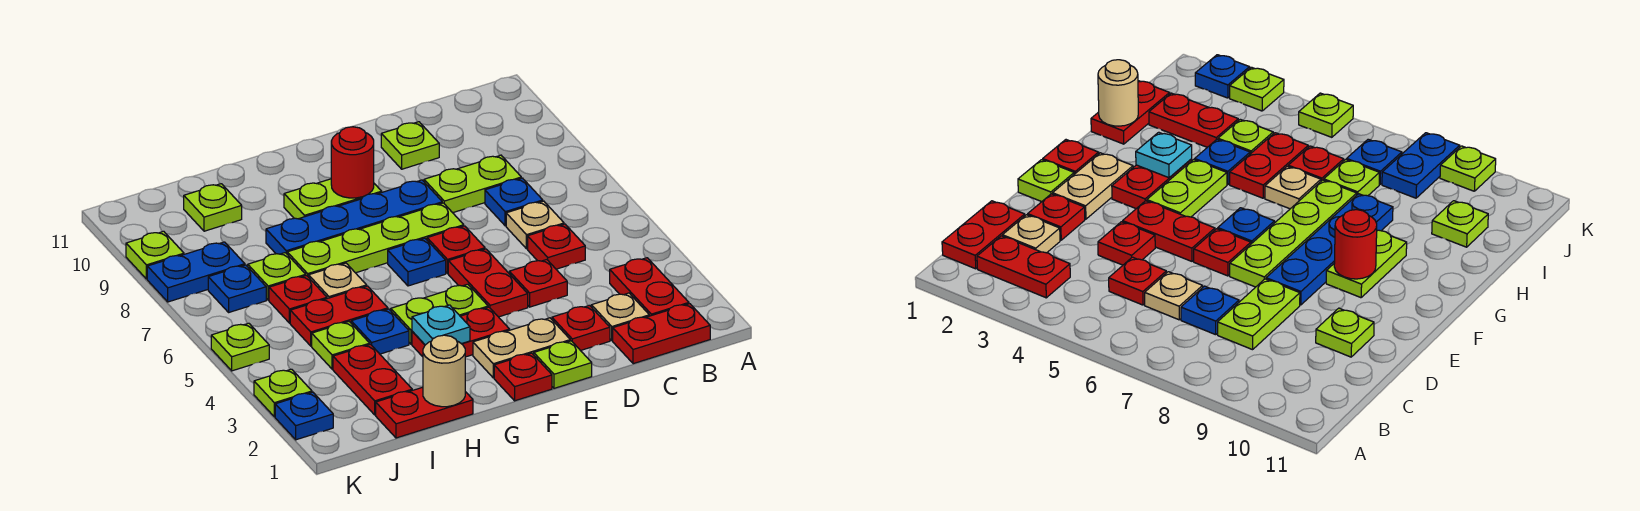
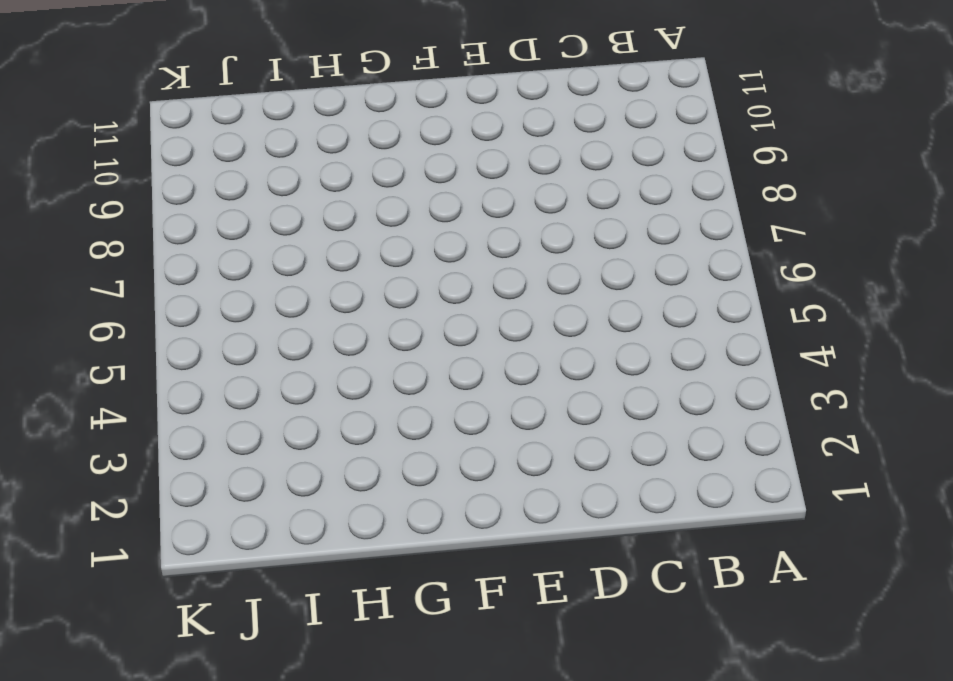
none -> red 1x2 plate [613,304,710,364]
none -> red 1x2 plate [610,258,689,316]
none -> tan 1x1 plate [591,293,649,341]
none -> red 1x1 plate [528,224,585,269]

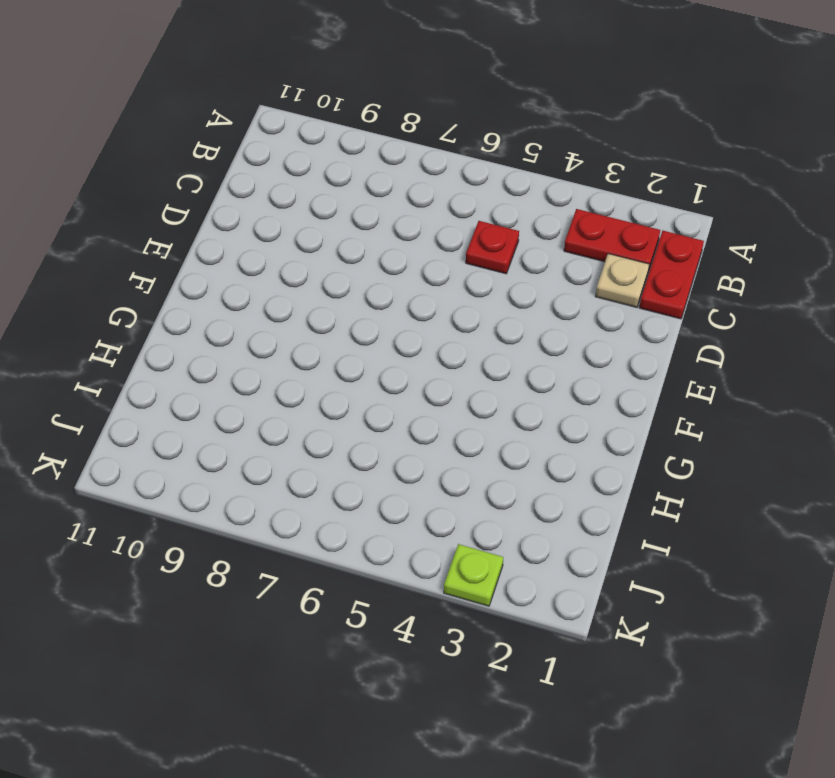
none -> tan 1x1 plate [506,201,564,249]
none -> blue 1x1 plate [485,178,543,226]
none -> lime 1x2 plate [424,155,521,213]
none -> red 1x1 plate [552,305,610,351]

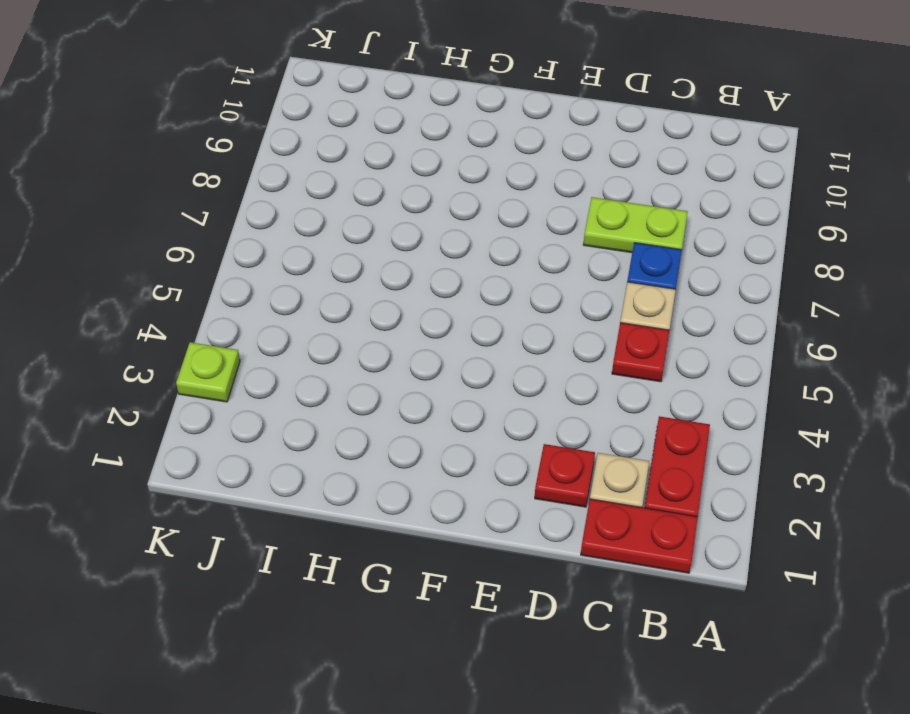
none -> red 1x1 plate [509,260,567,307]
none -> lime 1x1 plate [381,122,439,169]
none -> lime 1x1 plate [534,341,592,388]
none -> tan 1x2 plate [473,318,570,378]

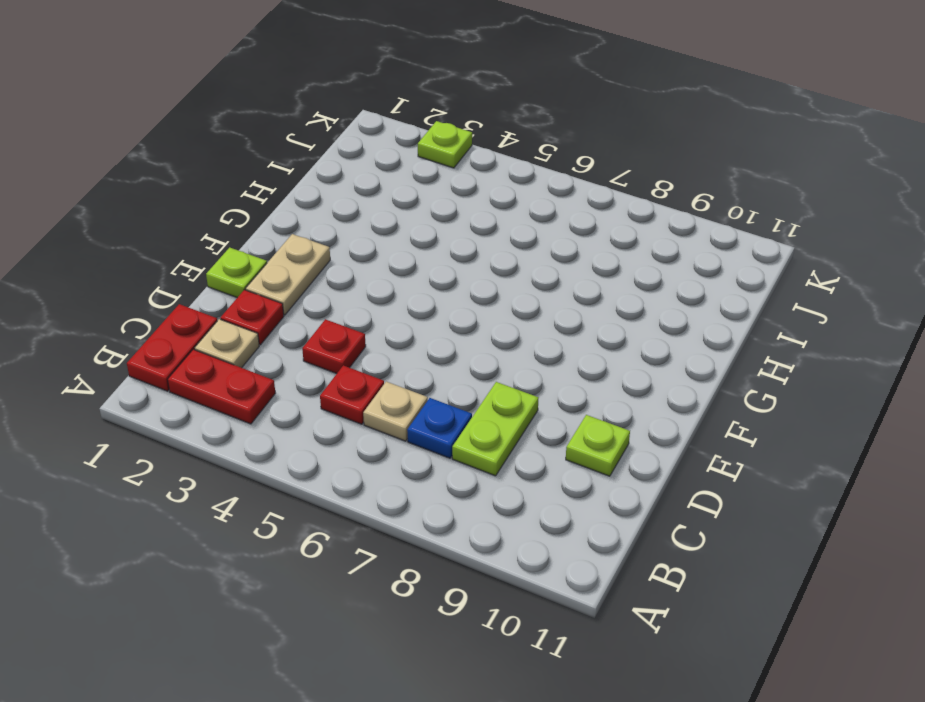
none -> red 1x2 plate [448,249,528,317]
none -> red 1x1 plate [427,226,485,274]
none -> lime 1x4 plate [287,203,464,277]
none -> blue 1x4 plate [266,180,442,254]

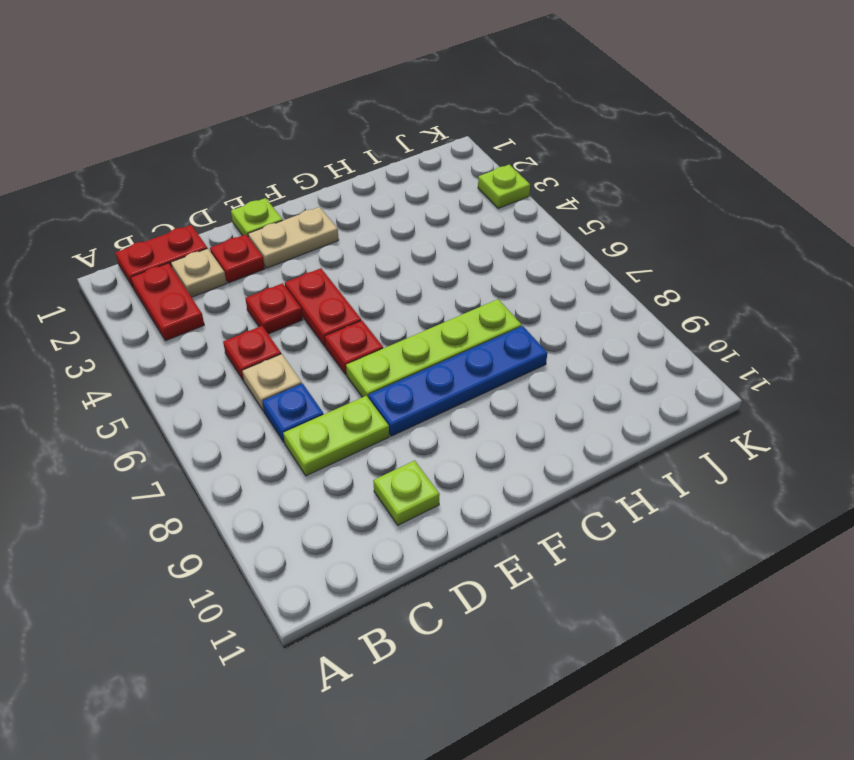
none -> red 1x1 plate [494,353,552,401]
none -> red 1x2 plate [412,307,510,357]
none -> lime 1x2 plate [391,284,488,344]
none -> blue 1x1 plate [388,238,446,286]

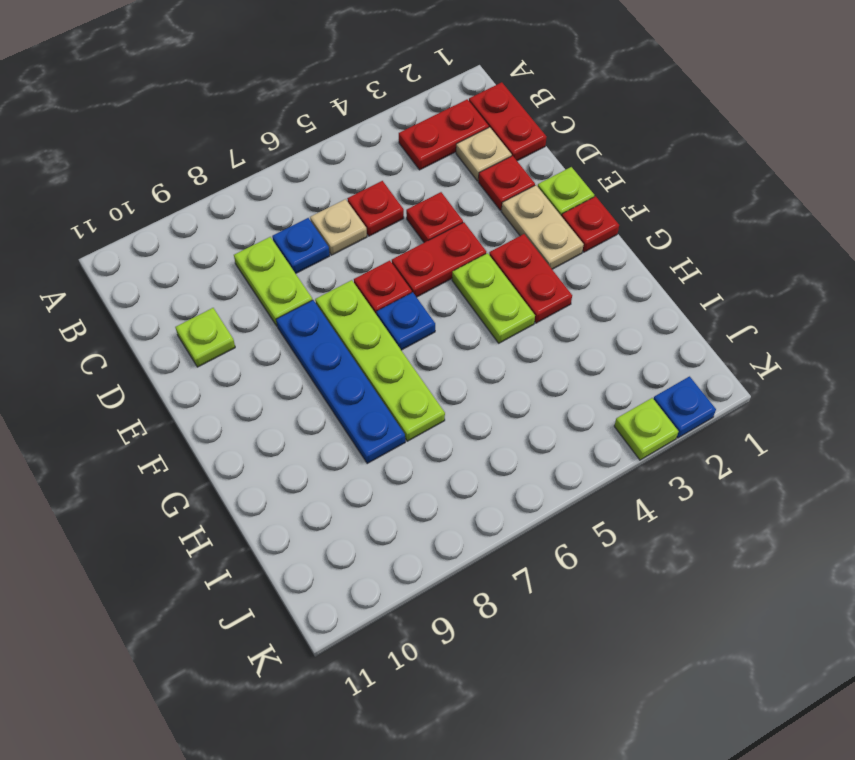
none -> lime 1x2 plate [284,179,382,219]
none -> red 1x2 plate [376,387,473,438]
none -> blue 1x1 plate [351,309,409,354]
none -> red 1x2 plate [290,286,388,346]

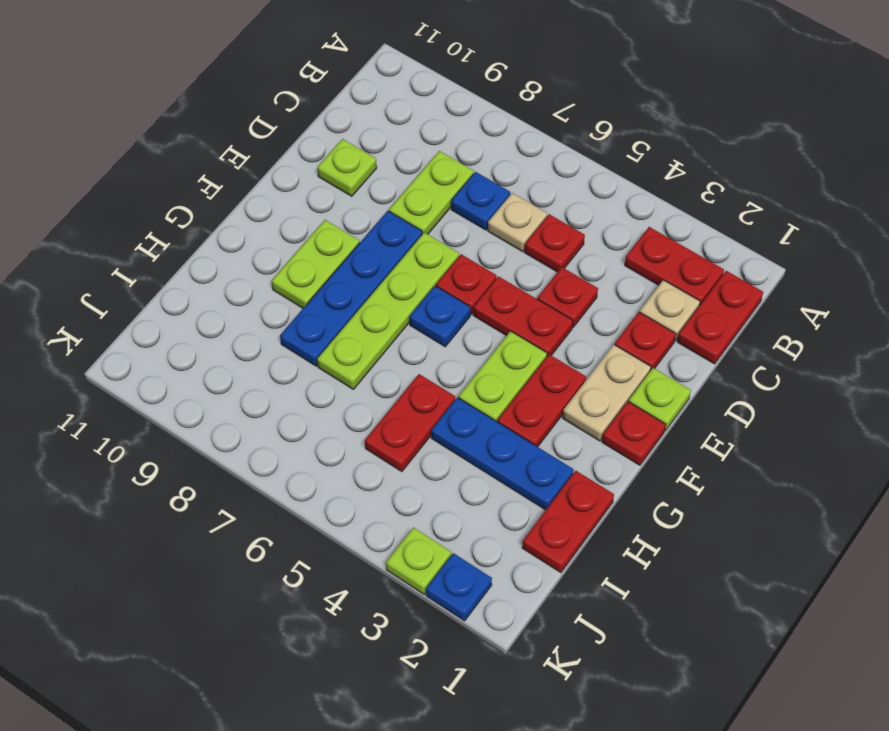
blue 1x3 plate [431,398,574,510] -> blue 1x1 plate [351,309,409,354]
none -> tan 1x1 plate [309,263,367,299]
none -> red 1x2 plate [333,344,412,415]
none -> lime 1x1 plate [312,322,370,369]
none -> red 1x1 plate [269,276,327,323]

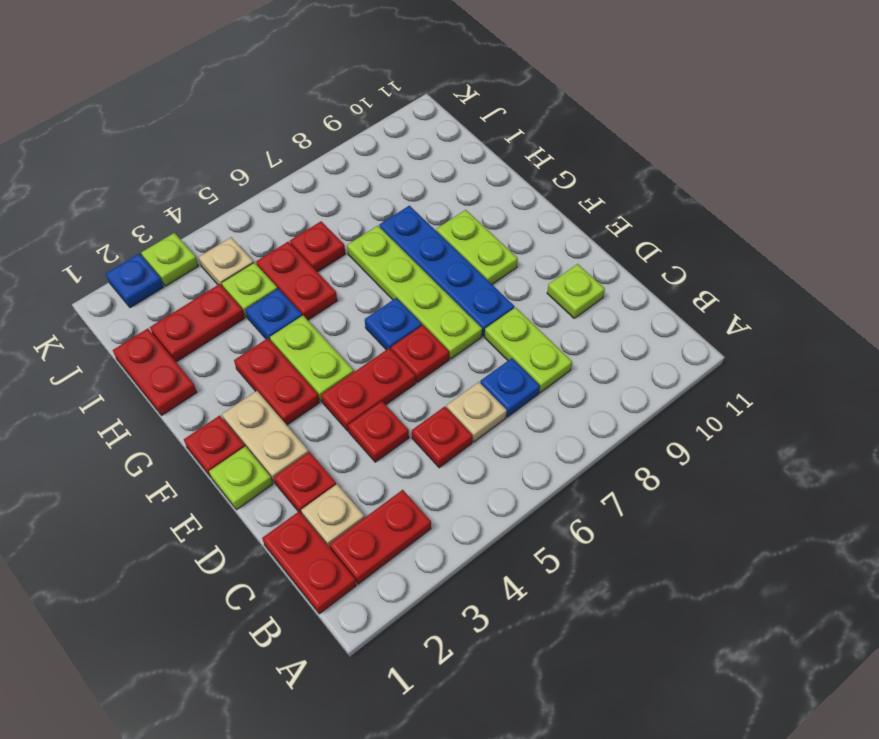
tan 1x1 plate [199,237,254,286] -> tan 1x1 plate moved to [309,263,367,299]
none -> lime 1x1 plate [248,253,306,300]
none -> lime 1x1 plate [184,184,242,231]
none -> blue 1x1 plate [208,265,266,312]
none -> blue 1x2 plate [147,242,245,302]

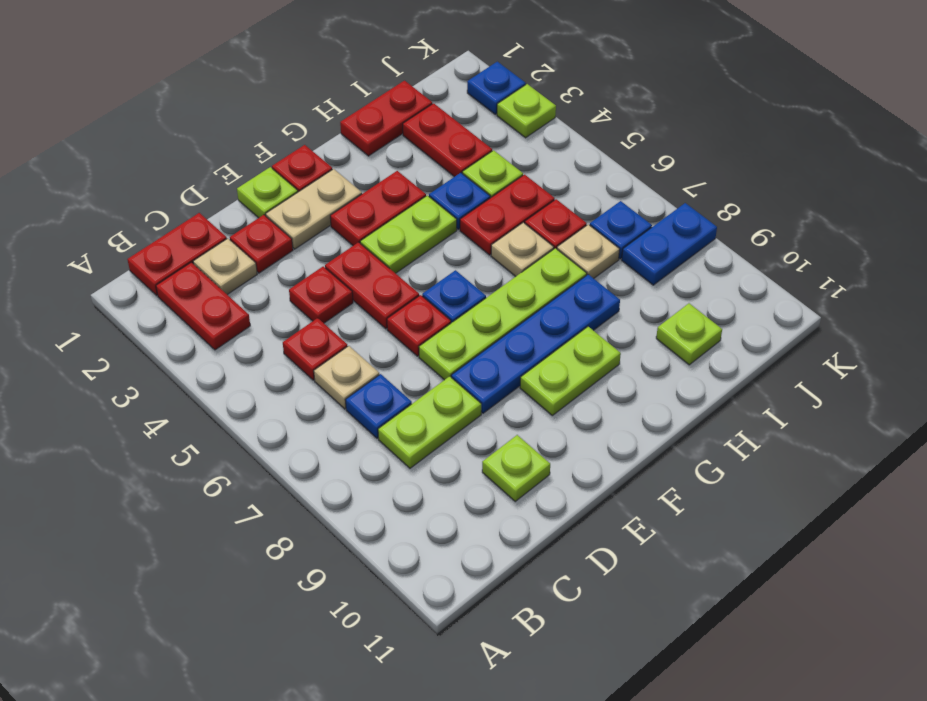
tan 1x1 plate [557,224,620,278] -> lime 1x1 plate [248,253,306,300]
none -> lime 1x1 plate [211,323,269,371]
none -> lime 1x1 plate [126,231,184,279]
none -> red 1x1 round brick [331,127,374,198]
none -> cyan 1x1 plate [412,305,470,345]

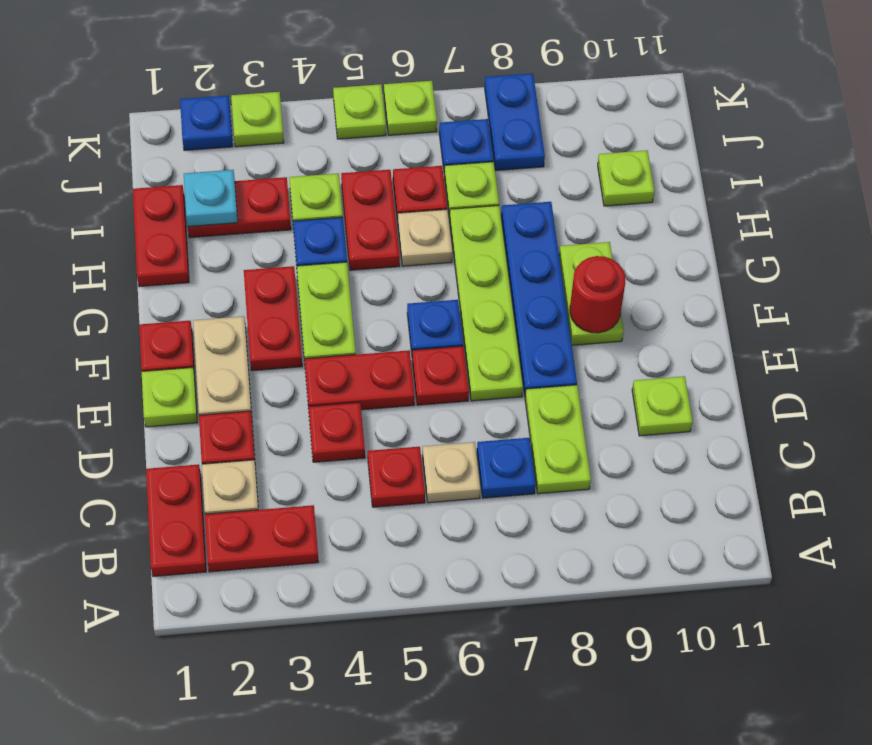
cyan 1x1 plate [184,170,238,227] -> cyan 1x1 plate moved to [412,305,470,345]
lime 1x1 plate [384,81,437,135] -> lime 1x1 plate moved to [126,231,184,279]
none -> tan 1x1 round brick [423,335,465,407]

